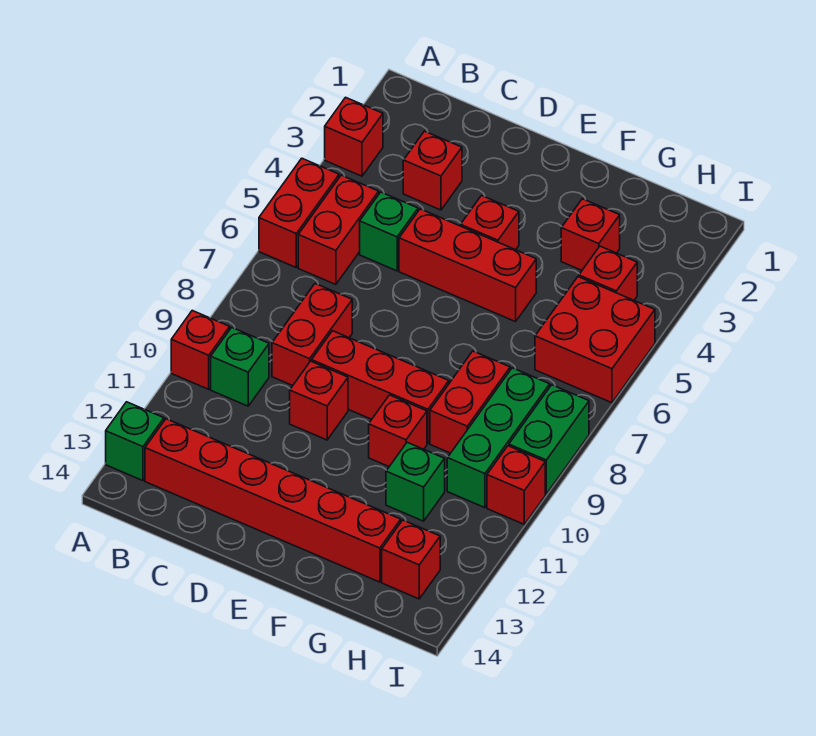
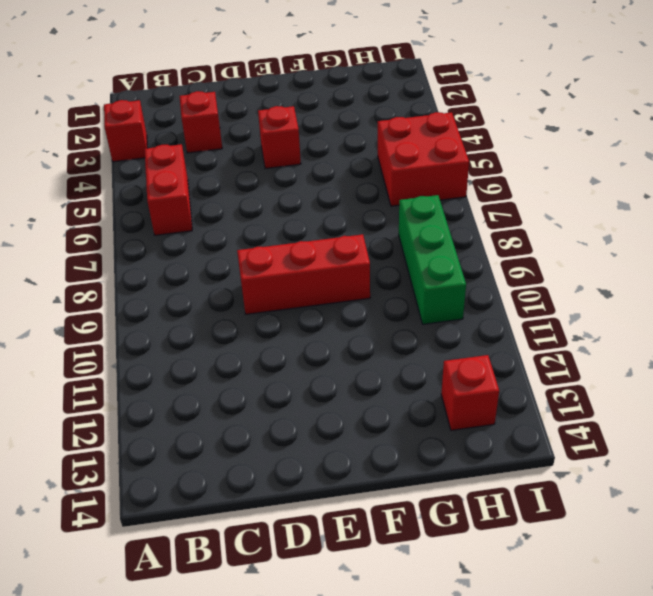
none -> red 1x2 brick [259,158,339,267]
none -> red 1x1 brick [171,311,230,389]
none -> green 1x1 brick [106,402,164,481]

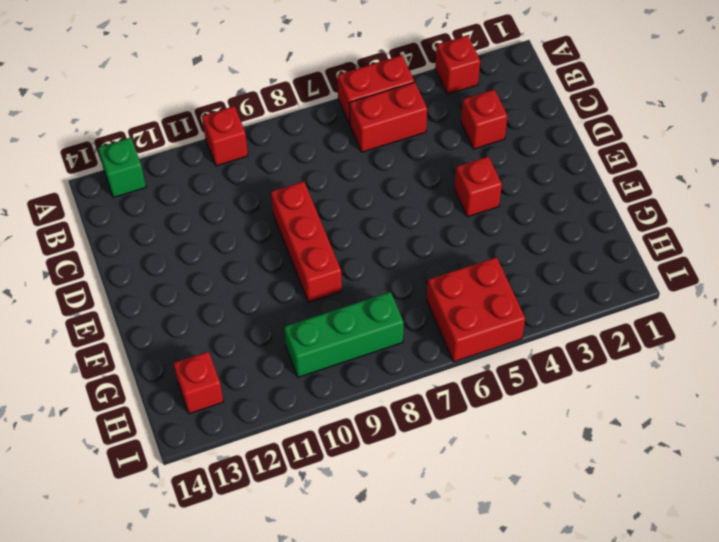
none -> green 1x1 brick [211,328,269,406]
none -> red 1x6 brick [145,419,401,582]
none -> green 1x1 brick [360,192,418,271]

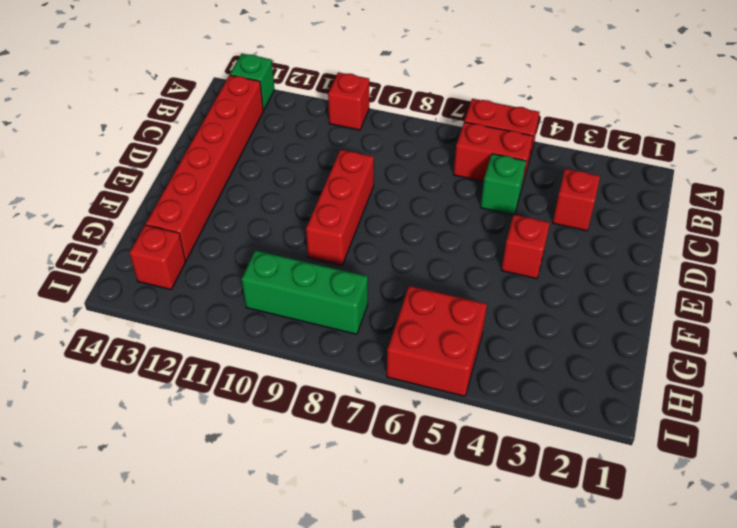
none -> red 1x1 brick [325,97,383,176]
none -> green 1x1 brick [211,328,269,406]
none -> red 1x2 brick [272,284,352,386]

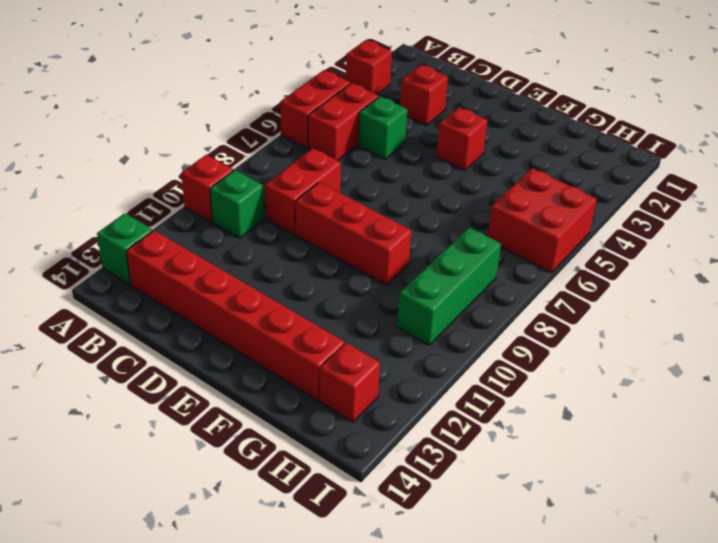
none -> red 1x3 brick [399,209,536,322]
none -> red 1x1 brick [290,361,348,440]
none -> red 1x1 brick [369,395,427,466]

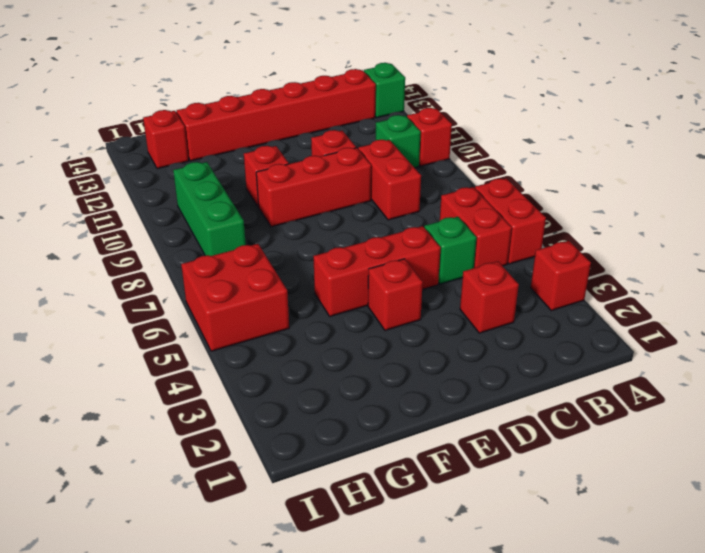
none -> red 1x1 brick [561,199,620,270]
none -> red 1x2 brick [430,351,510,453]
none -> green 1x1 brick [386,442,445,521]

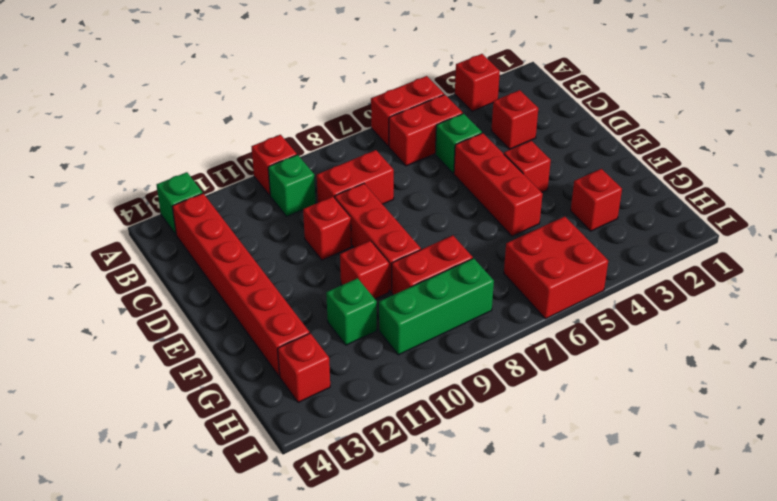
none -> red 1x1 brick [579,246,637,300]
none -> green 1x2 brick [509,385,589,494]
none -> red 1x1 brick [487,446,545,524]

